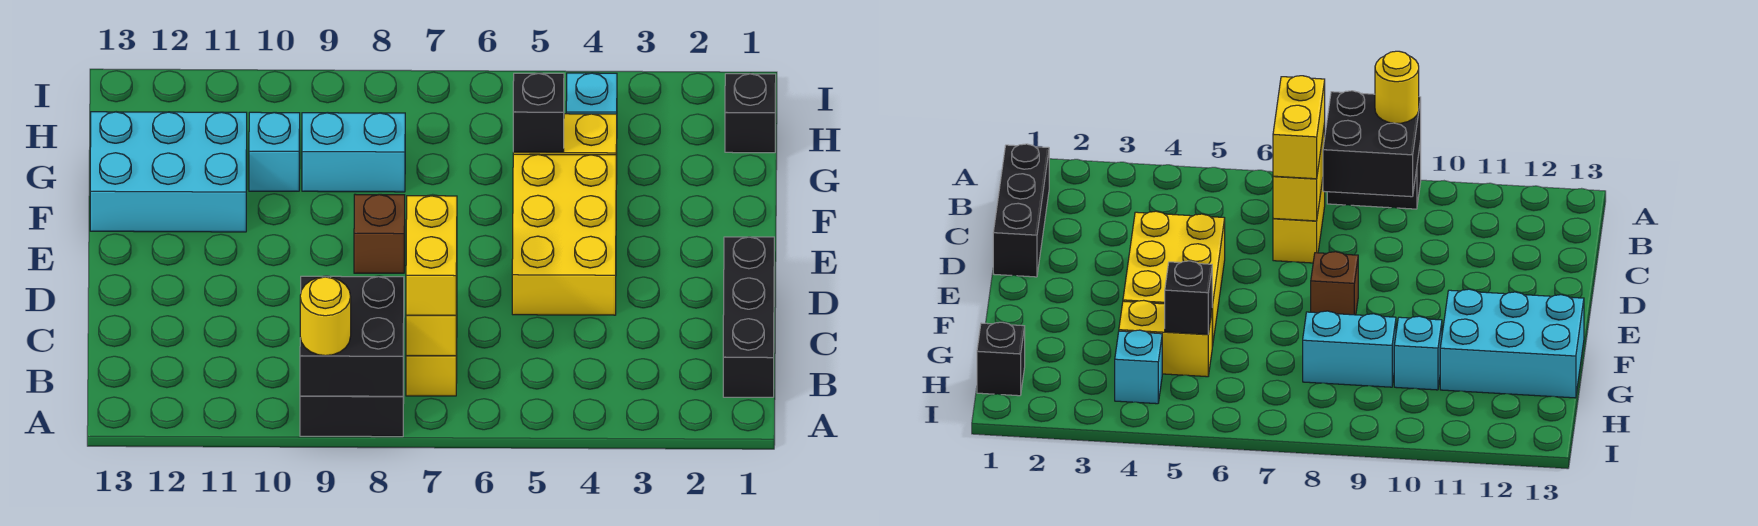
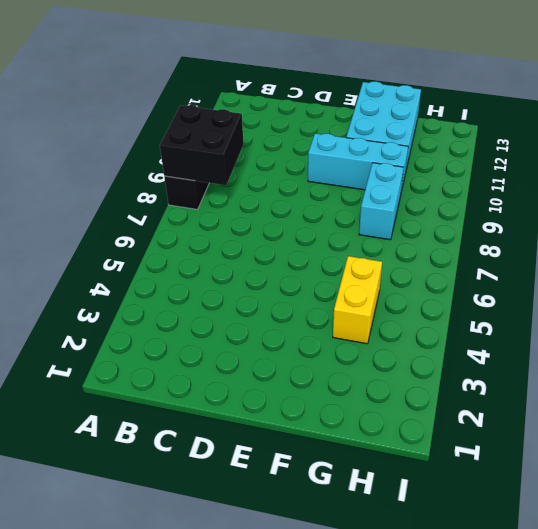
cyan 1x3 brick [308,134,408,191] -> cyan 1x1 brick [249,112,300,191]
none -> black 1x3 brick [723,237,774,397]
none -> yellow 1x2 brick [406,302,457,396]
none -> yellow 2x3 brick [512,154,616,315]

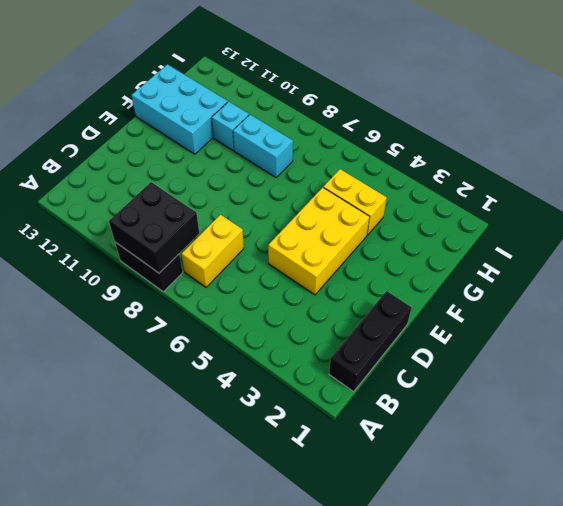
none -> brown 1x1 brick [354,194,405,273]
none -> black 1x1 brick [725,74,776,153]
none -> cyan 1x1 brick [566,73,617,114]

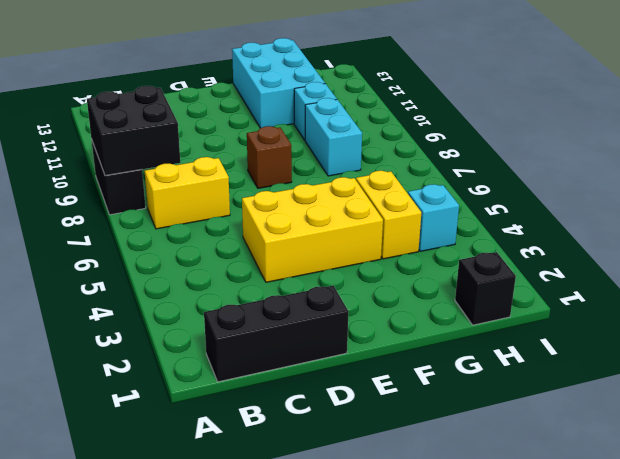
none -> yellow 1x2 brick [406,303,457,356]
none -> black 1x1 brick [513,73,564,152]
none -> yellow 1x1 round brick [300,277,351,356]

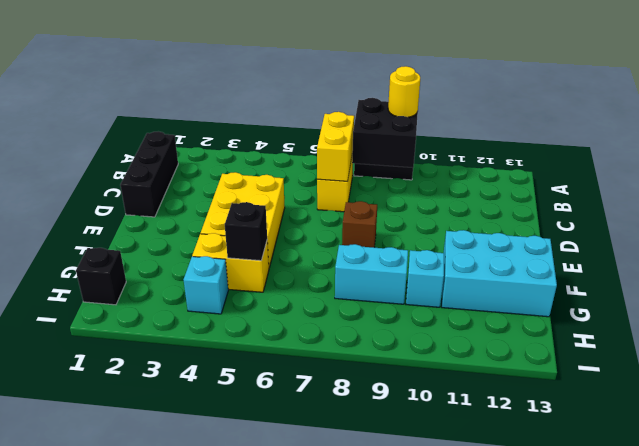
none -> yellow 1x2 brick [406,196,457,315]

